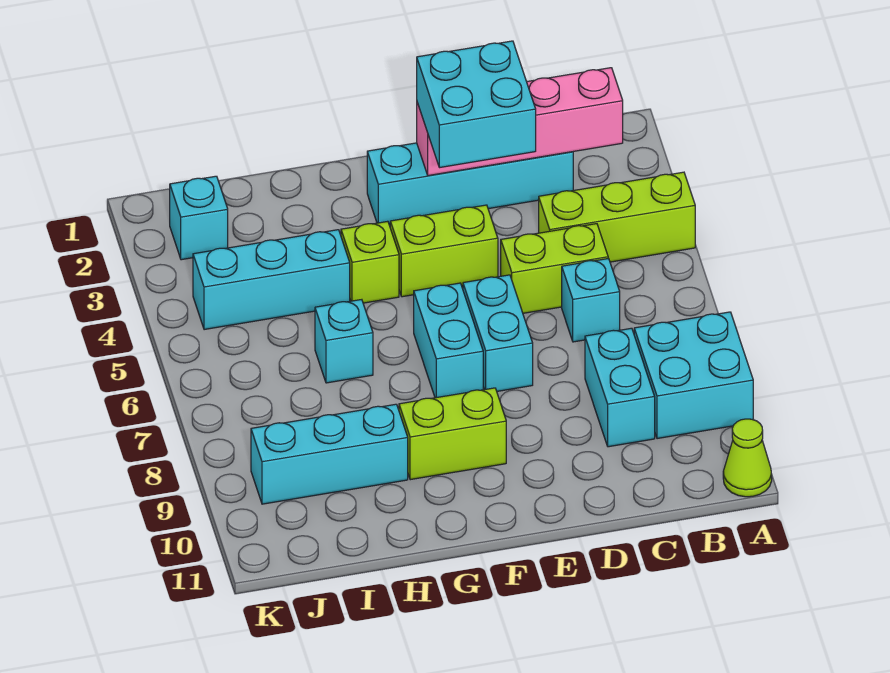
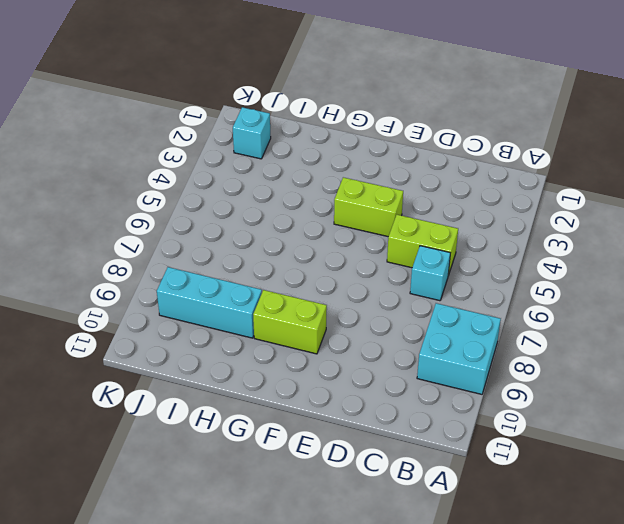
none -> lime 1x3 brick [539,172,695,262]
none -> lime 1x1 cone [723,419,772,497]
none -> cyan 1x4 brick [367,143,573,225]

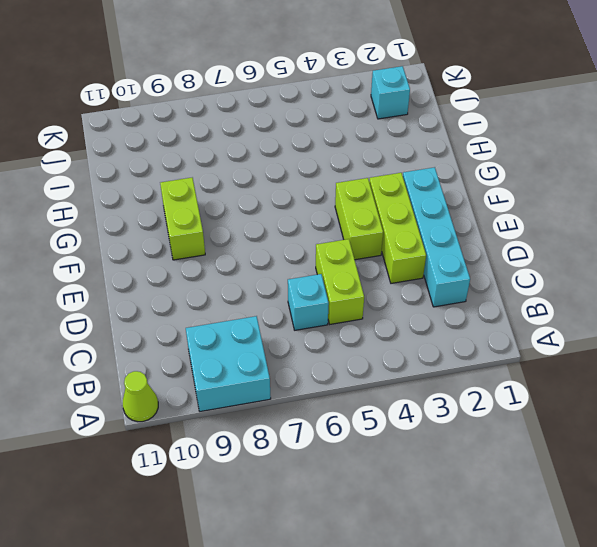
lime 1x3 brick [369,173,426,283] -> lime 1x3 brick moved to [539,172,695,262]
none -> cyan 1x2 brick [585,328,655,447]
none -> cyan 1x2 brick [463,275,533,391]
none -> cyan 1x2 brick [414,283,483,398]

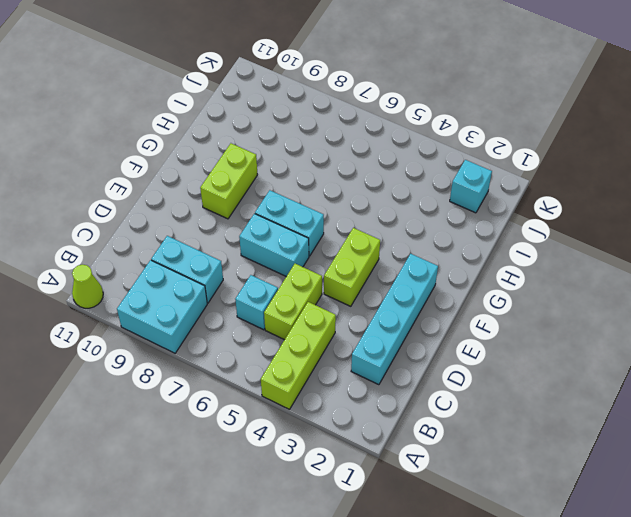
none -> lime 1x1 brick [341,221,399,303]
none -> cyan 1x3 brick [193,230,350,330]
none -> cyan 1x1 brick [315,300,373,383]

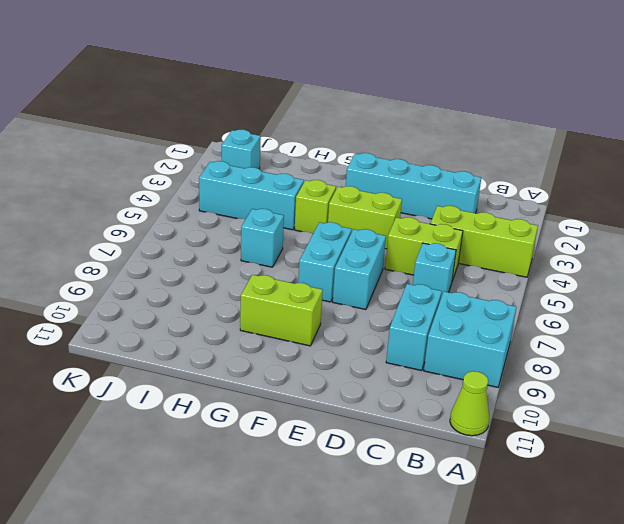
none -> cyan 1x3 brick [251,404,408,504]
none -> pink 1x4 brick [417,68,623,176]
none -> cyan 2x2 brick [417,41,536,168]

